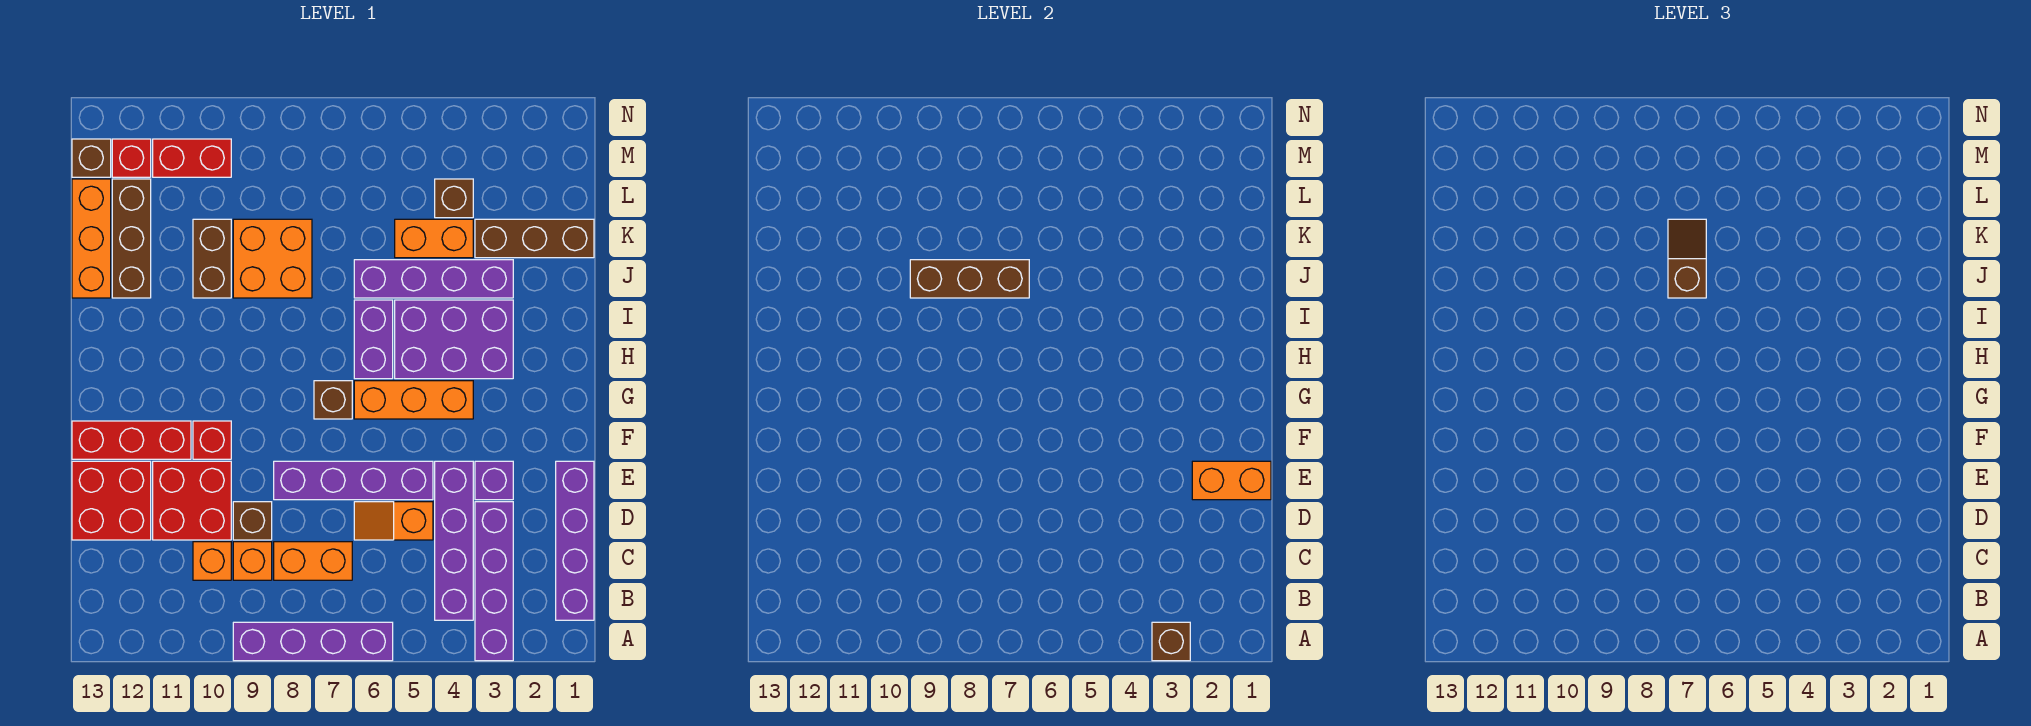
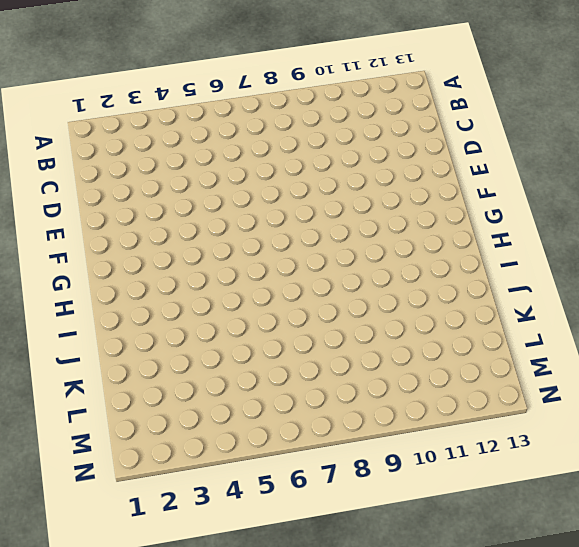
none -> purple 1x4 brick [475,502,513,661]
none -> purple 1x4 brick [233,622,393,661]
none -> purple 1x4 brick [556,461,594,620]
none -> purple 1x4 brick [435,461,473,620]

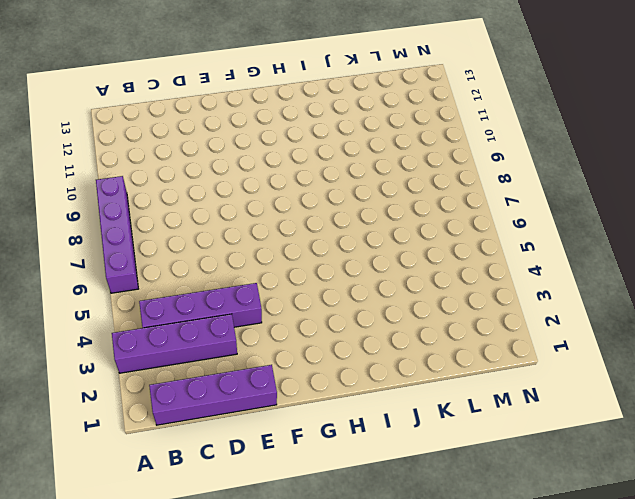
none -> orange 1x2 brick [274,542,352,580]
none -> orange 1x1 brick [233,542,272,580]
none -> orange 1x1 brick [193,542,231,580]
none -> orange 1x2 slope [354,502,433,540]

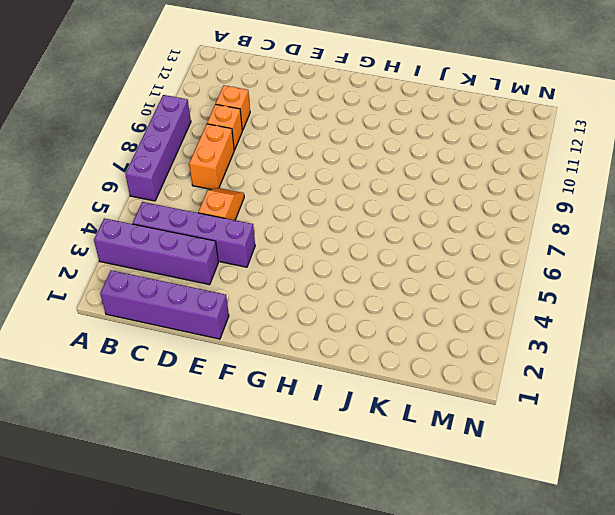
none -> brown 1x1 brick [233,502,272,540]
none -> red 2x2 brick [153,461,231,540]
none -> red 2x2 brick [72,461,151,540]
none -> purple 1x1 brick [475,461,513,500]

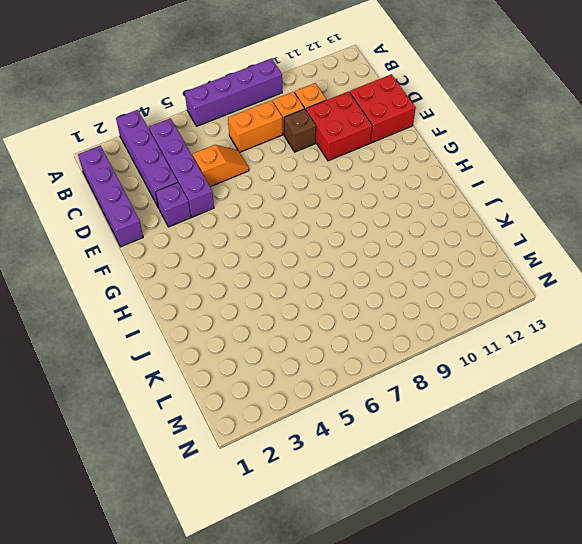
none -> purple 1x4 brick [274,461,433,500]
none -> red 1x1 brick [193,421,231,459]
none -> red 1x3 brick [72,421,191,459]
none -> orange 1x3 brick [354,381,473,419]

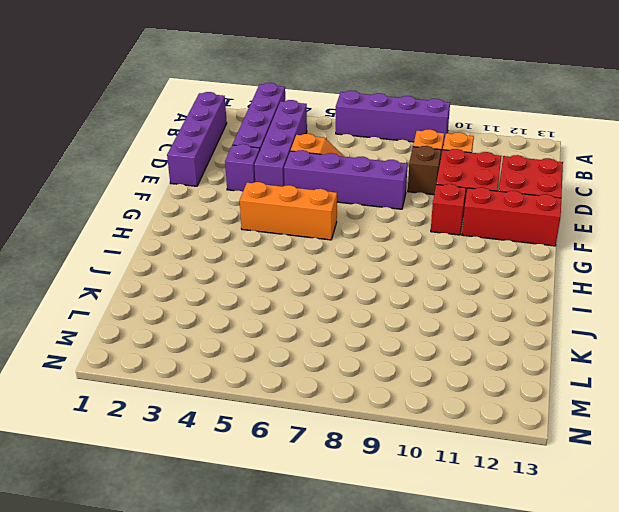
none -> orange 1x2 brick [274,542,352,580]
none -> brown 1x1 brick [314,381,352,419]
none -> purple 2x3 brick [395,300,513,379]
none -> purple 1x2 brick [354,300,393,379]

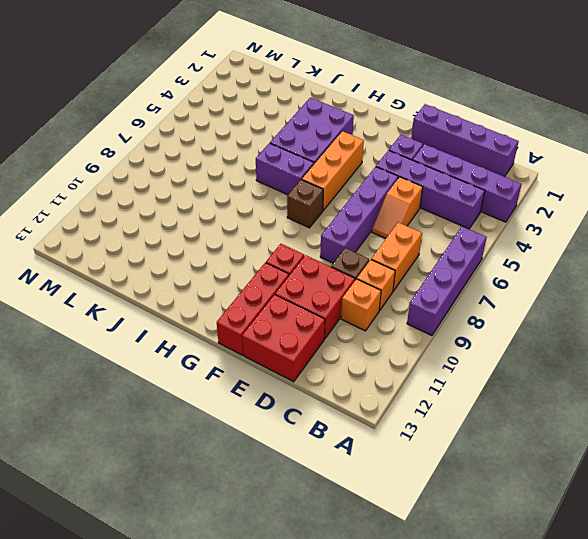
none -> purple 1x4 brick [354,260,513,298]
none -> orange 2x2 brick [233,219,312,298]
none -> brown 1x2 brick [193,219,231,298]
none -> brown 1x3 brick [112,179,151,298]

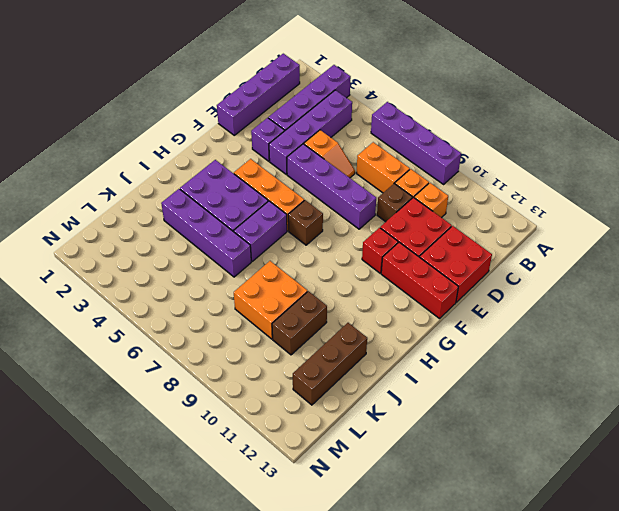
none -> orange 1x3 brick [72,179,111,298]
none -> brown 1x3 brick [475,219,594,258]
none -> orange 1x2 brick [395,219,473,258]
none -> brown 1x1 brick [435,179,473,218]

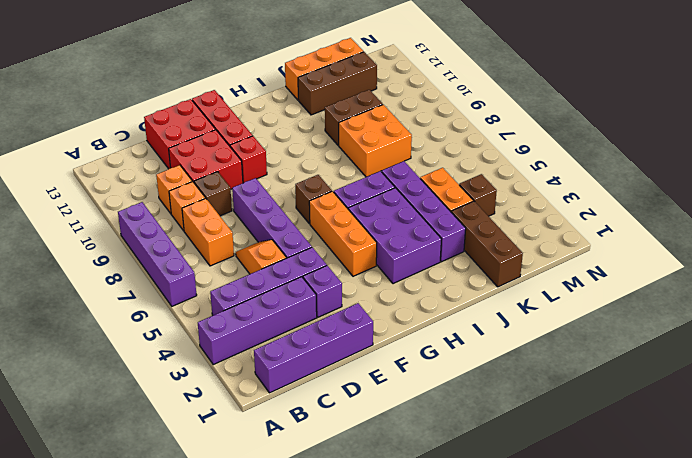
none -> red 1x2 brick [153,139,231,177]
none -> red 1x1 brick [112,139,151,177]
none -> brown 1x1 brick [72,139,111,177]
none -> brown 1x1 brick [1152,622,1190,661]

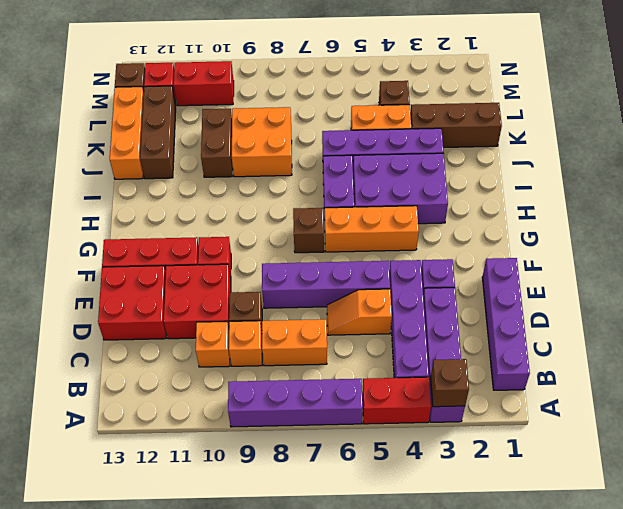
red 1x2 brick [362,377,431,424] -> none
none -> orange 1x2 brick [1192,461,1271,500]
none -> brown 1x3 brick [910,260,1029,298]
none -> brown 1x2 slope [1668,219,1706,298]

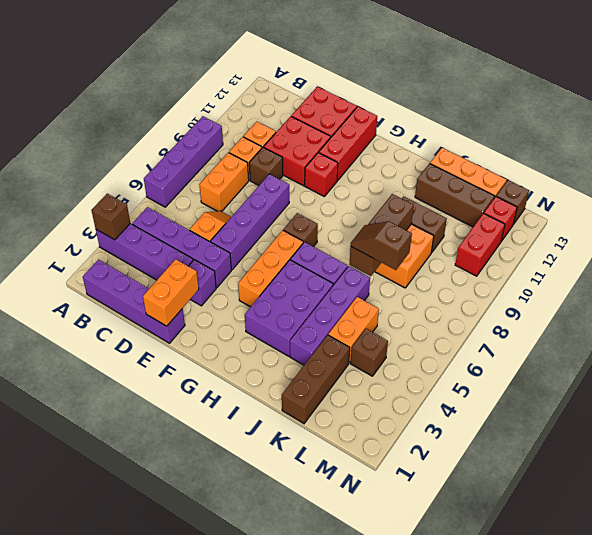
brown 1x2 slope [351,221,412,270] -> brown 1x2 slope turned to [1668,219,1706,298]

